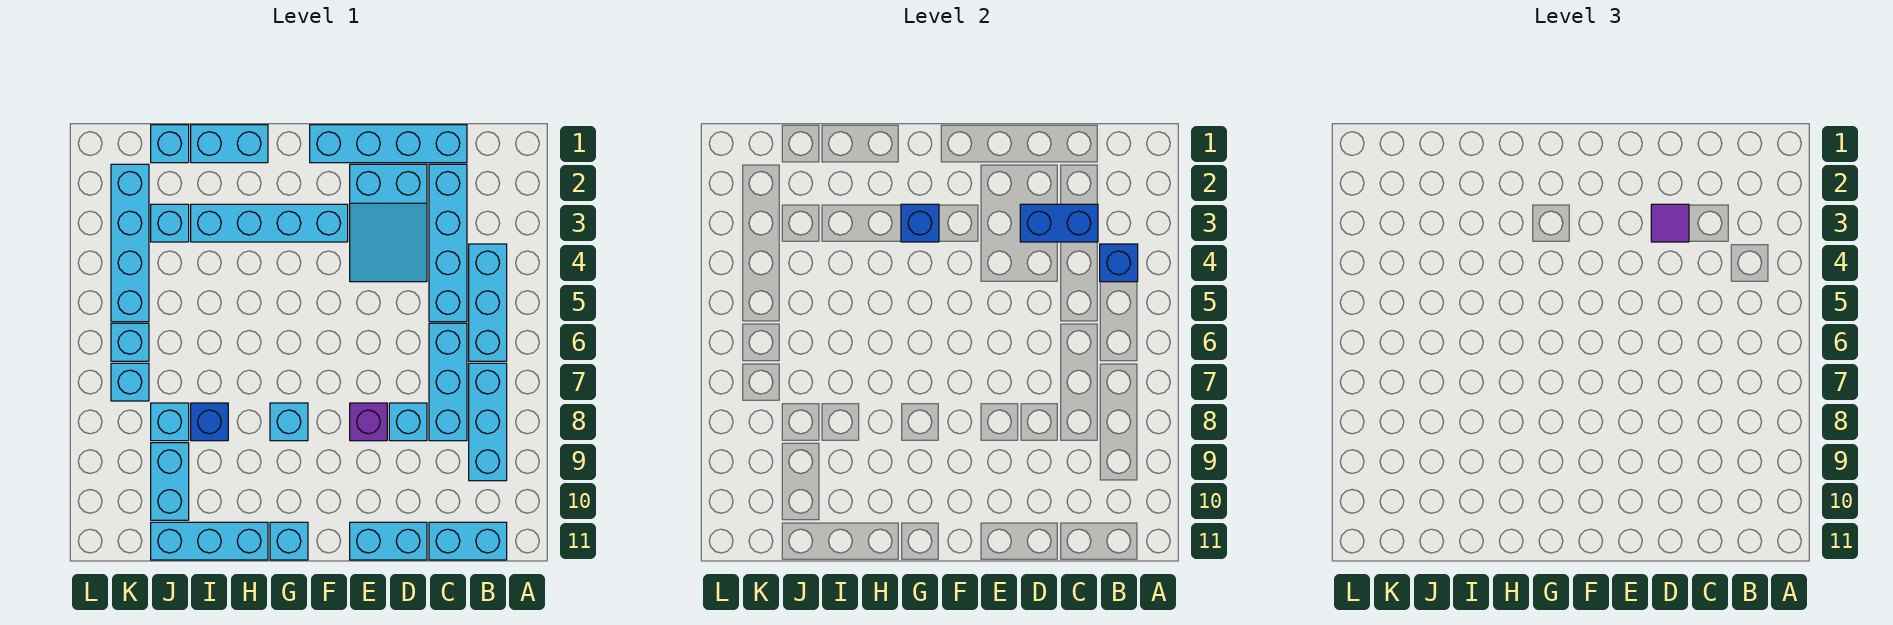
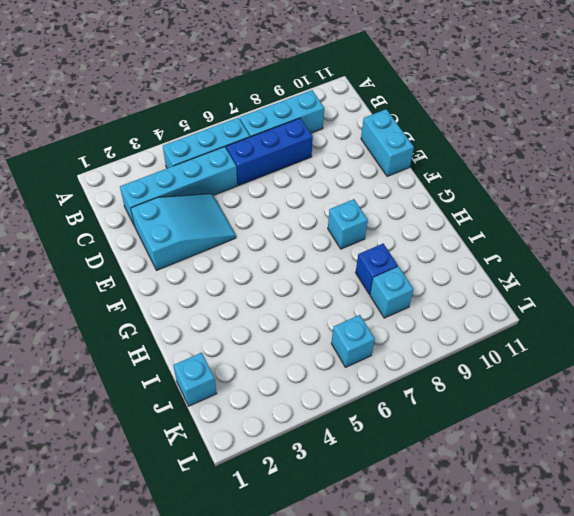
blue 1x3 brick [226,118,313,185] -> cyan 1x3 brick [429,323,467,441]
none -> cyan 1x2 brick [429,522,507,560]
none -> cyan 1x4 brick [310,125,467,163]
none -> cyan 1x1 brick [389,403,427,441]

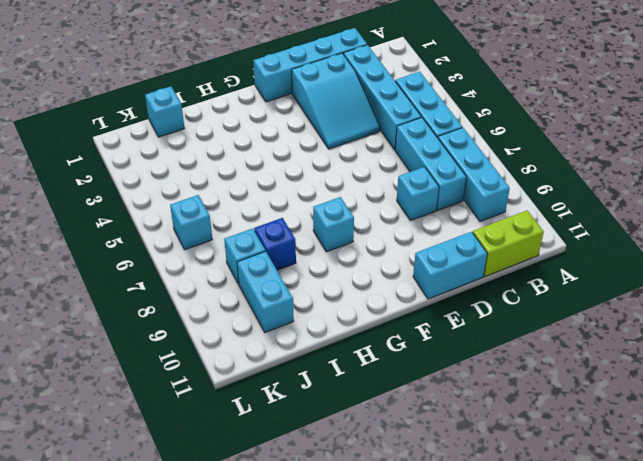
lime 1x2 brick [473,211,544,277] -> cyan 1x2 brick [429,522,507,560]
none -> purple 1x1 brick [350,403,387,441]
none -> cyan 1x4 brick [191,204,348,242]
none -> cyan 1x1 brick [270,522,308,560]

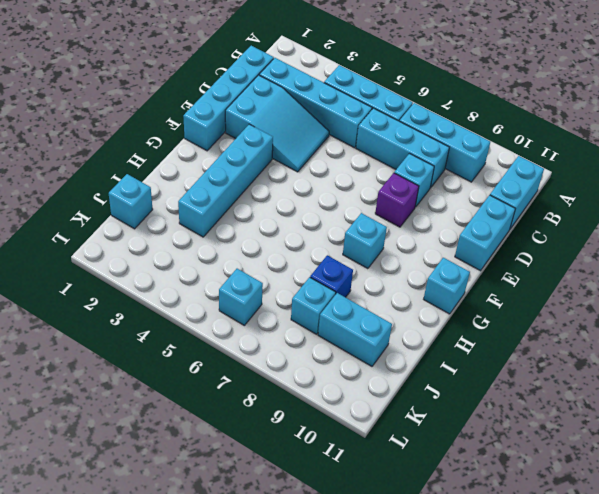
none -> cyan 1x2 brick [191,125,268,163]
none -> cyan 1x3 brick [151,522,268,560]
none -> cyan 1x1 brick [151,204,189,242]

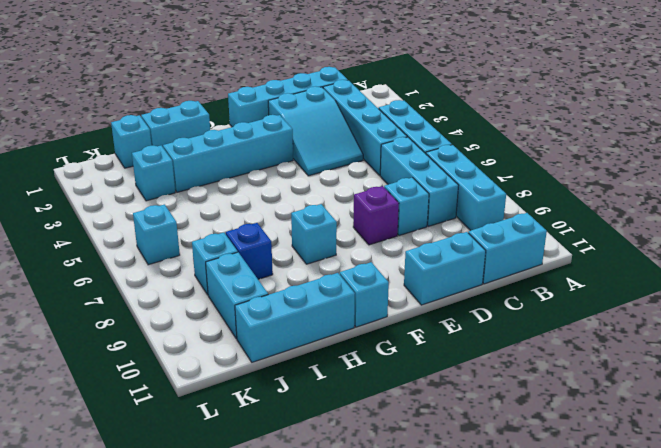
none -> cyan 1x4 brick [111,164,149,322]
none -> cyan 1x1 brick [111,363,149,401]
none -> blue 1x1 brick [1100,244,1138,282]

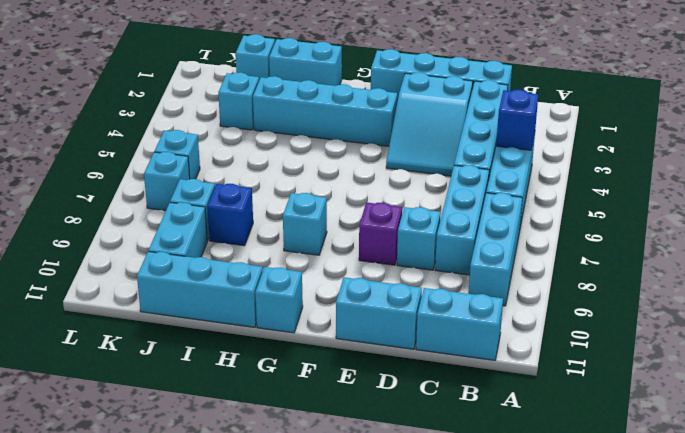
none -> cyan 1x4 brick [111,164,149,322]
none -> blue 1x2 brick [1020,204,1098,242]
none -> blue 1x1 brick [901,204,939,242]

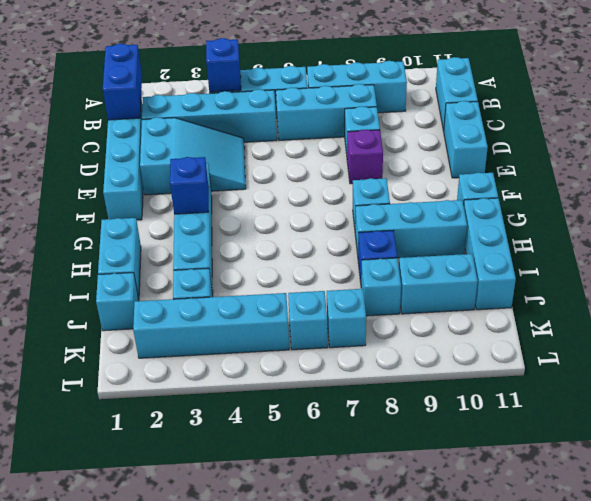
blue 1x2 brick [103,44,142,120] -> blue 1x2 brick moved to [1020,204,1098,242]
cyan 1x3 brick [355,200,467,258] -> none
none -> purple 1x1 tile [1651,204,1689,242]

